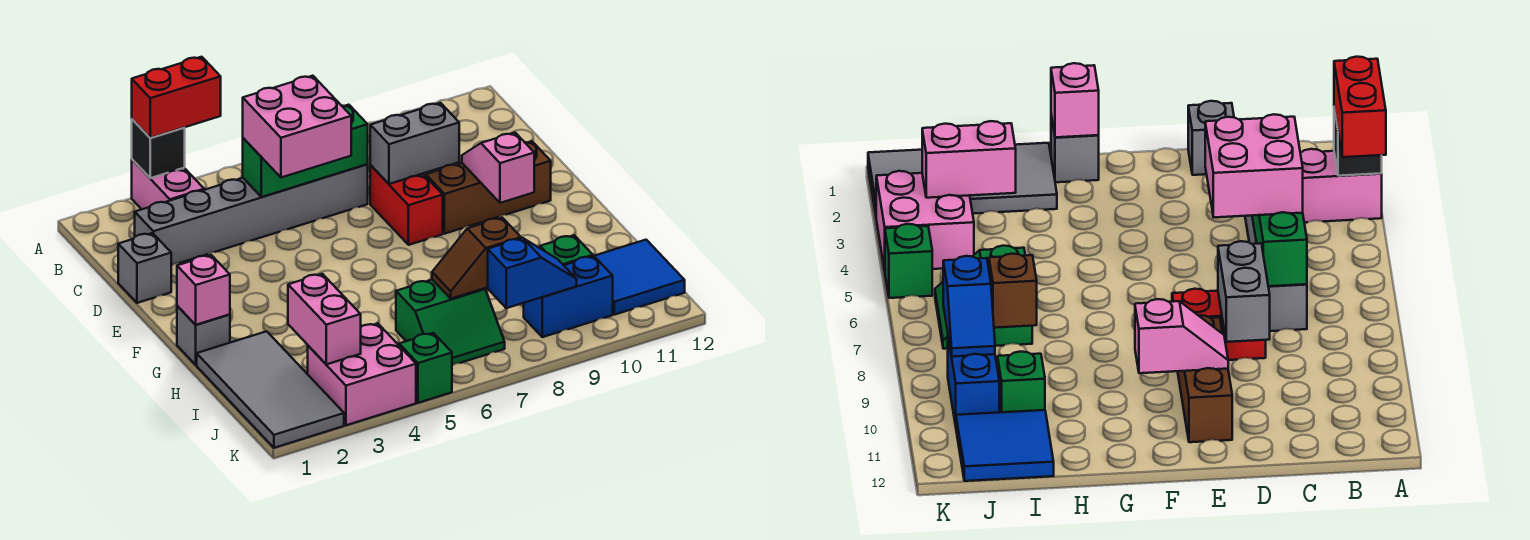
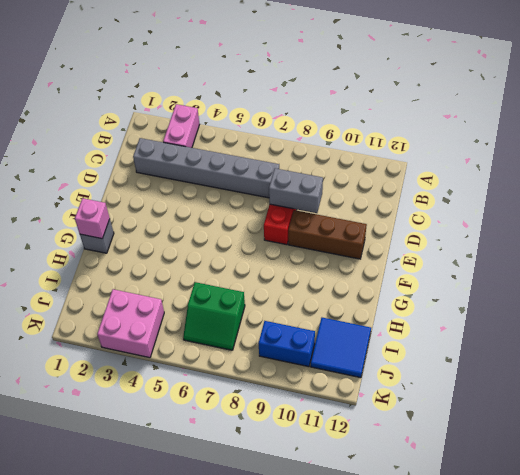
none -> grey 1x1 brick [118,233,171,303]
none -> grey 2x4 tile [197,331,344,448]
none -> green 1x1 brick [540,235,593,265]

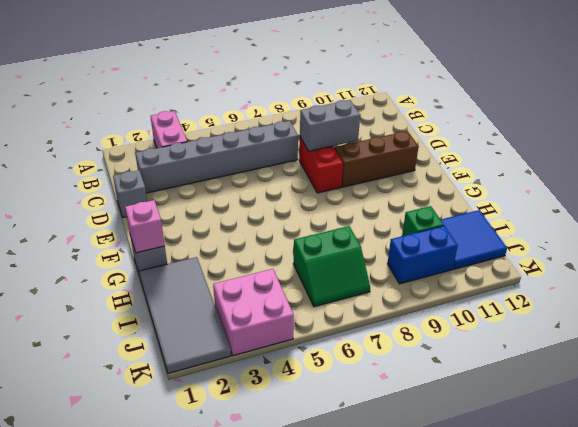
none -> green 1x1 brick [399,333,452,403]
none -> black 1x1 brick [132,119,185,178]
none -> green 1x3 brick [243,105,368,197]

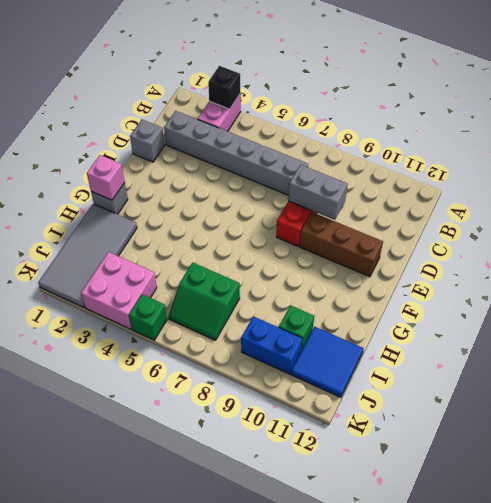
none -> green 1x3 brick [243,105,368,197]
none -> pink 1x2 slope [462,133,534,203]
none -> pink 1x2 brick [288,274,361,364]

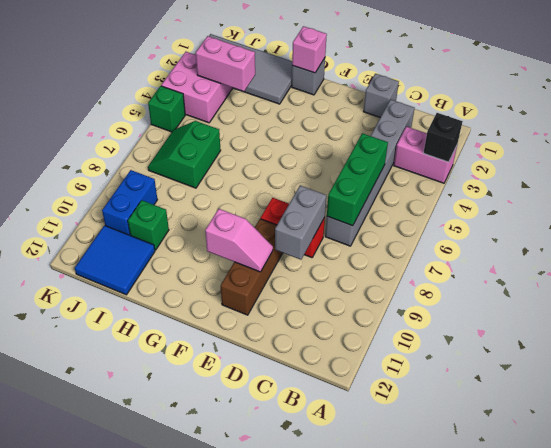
none -> brown 1x2 slope [432,218,521,299]
none -> blue 1x2 slope [487,238,577,308]
none -> red 1x2 brick [132,57,221,138]

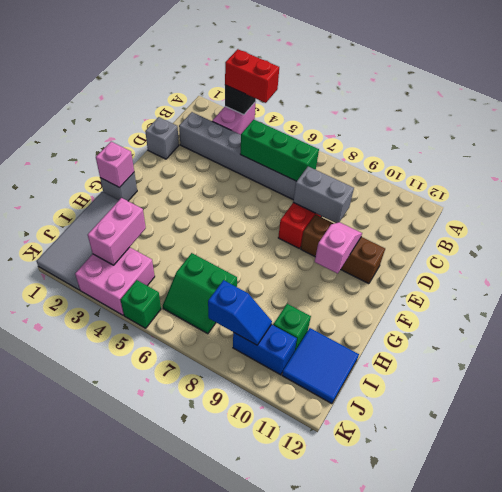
none -> brown 1x2 slope [432,218,521,299]
none -> pink 2x2 brick [243,76,351,178]

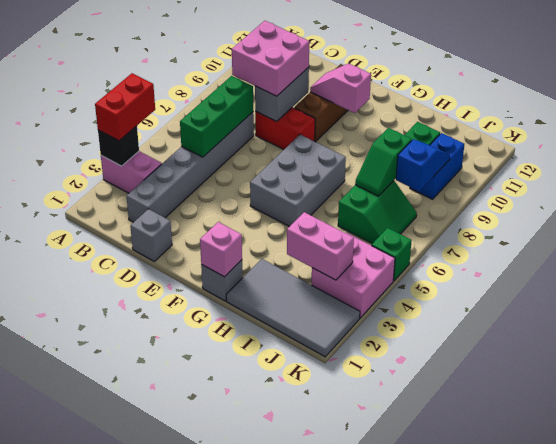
pink 2x2 brick [232,21,309,96] -> pink 2x2 brick moved to [243,76,351,178]
grey 2x3 brick [250,135,346,227] -> none
green 1x2 slope [355,128,412,196] -> brown 1x2 slope [432,218,521,299]
none -> blue 2x2 tile [595,240,685,315]

